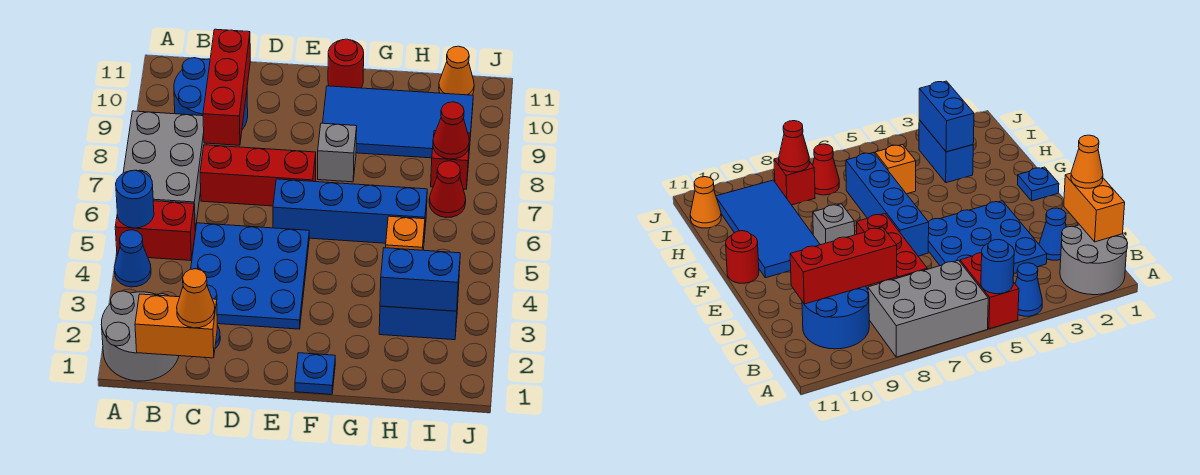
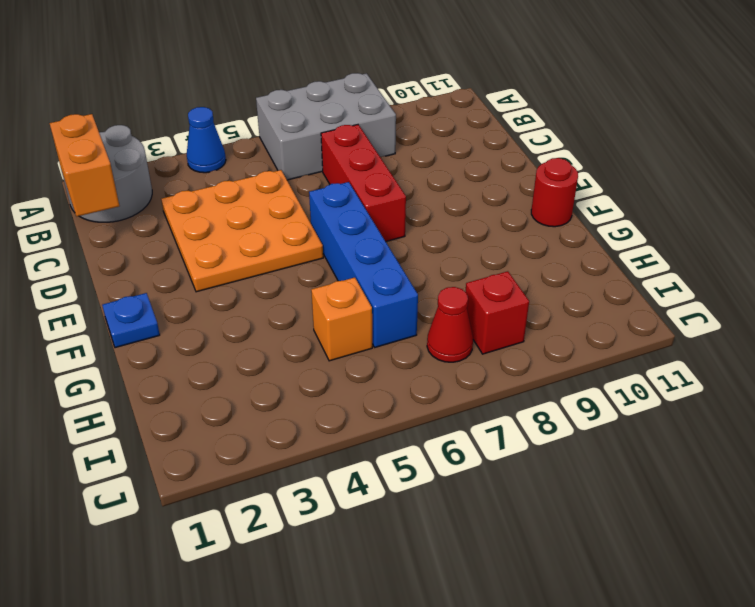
orange 3x3 plate [161,170,323,292] -> blue 3x3 plate [191,223,309,329]
none -> red 1x2 brick [115,201,195,260]
none -> blue 2x2 round brick [174,58,248,130]
none -> blue 1x1 cone [1039,208,1066,260]

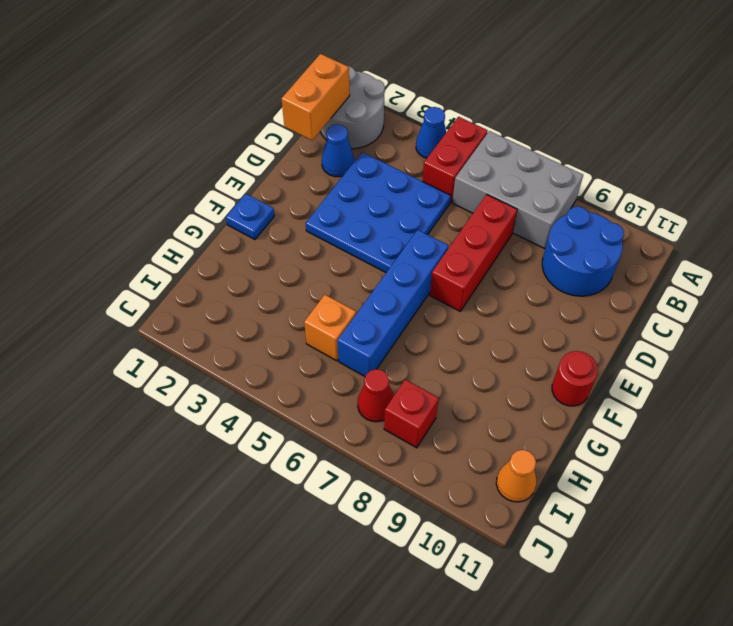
none -> grey 1x1 brick [318,123,357,182]
none -> blue 2x4 tile [323,86,473,158]
none -> blue 1x2 brick [379,288,459,340]

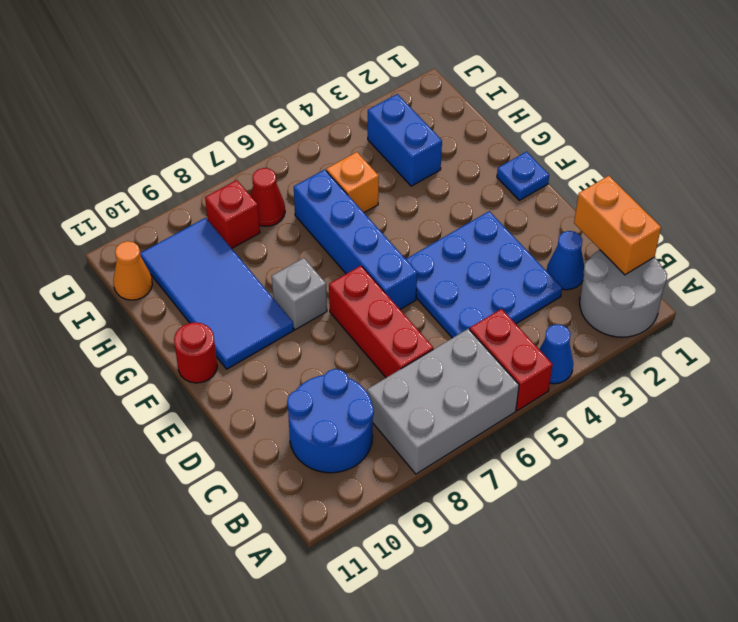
none -> blue 1x1 round brick [116,170,154,228]
none -> red 1x3 brick [203,29,250,145]
none -> blue 1x2 brick [380,248,460,311]

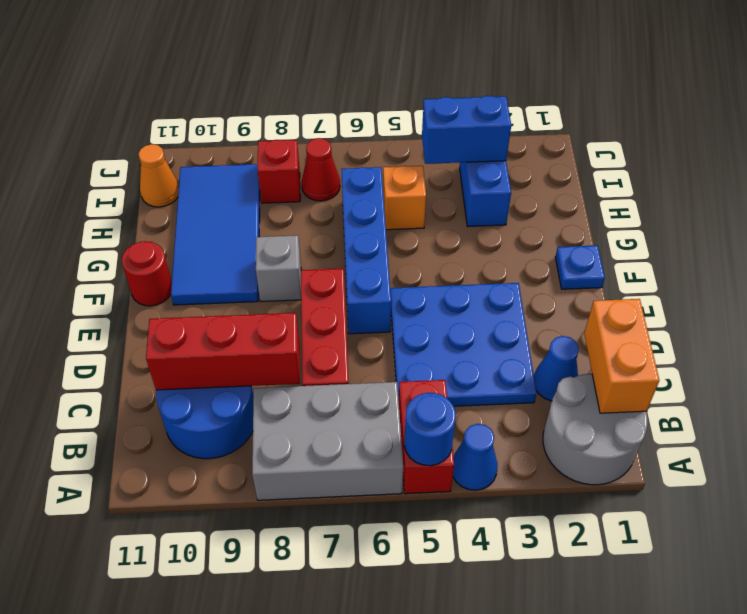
blue 1x2 brick [422,96,511,164] -> blue 1x2 brick turned to [380,248,460,311]
none -> red 1x1 cone [433,102,470,159]
none -> orange 1x1 cone [177,269,215,328]

